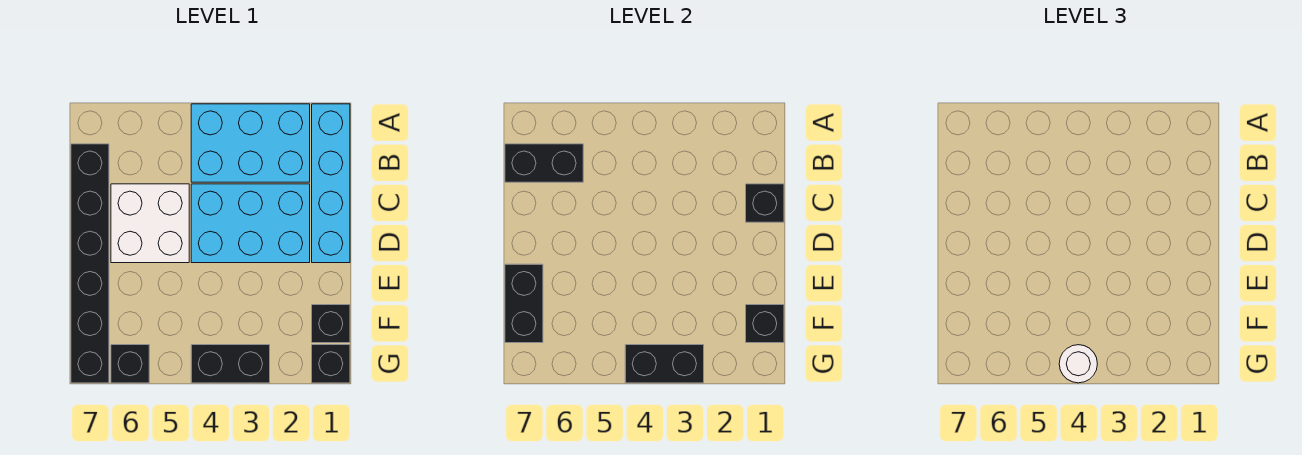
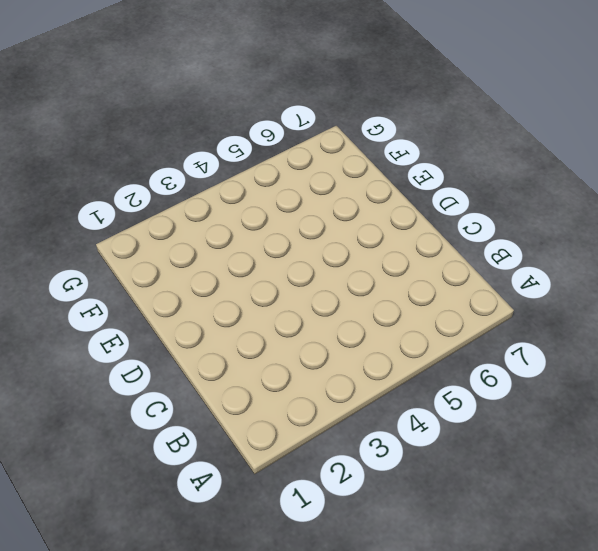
none -> cyan 1x4 brick [312,104,350,263]
none -> cyan 2x3 brick [191,104,310,182]
none -> black 1x6 brick [71,144,109,383]

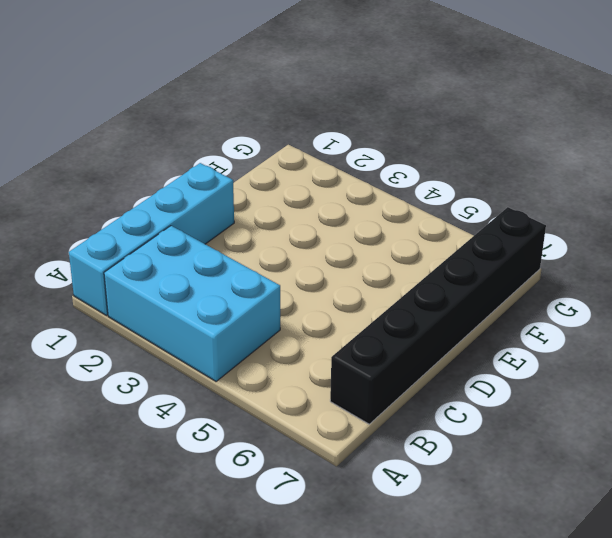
none -> cyan 2x3 brick [191,184,310,263]
none -> white 2x2 brick [111,184,189,263]
none -> black 1x1 brick [312,305,350,343]

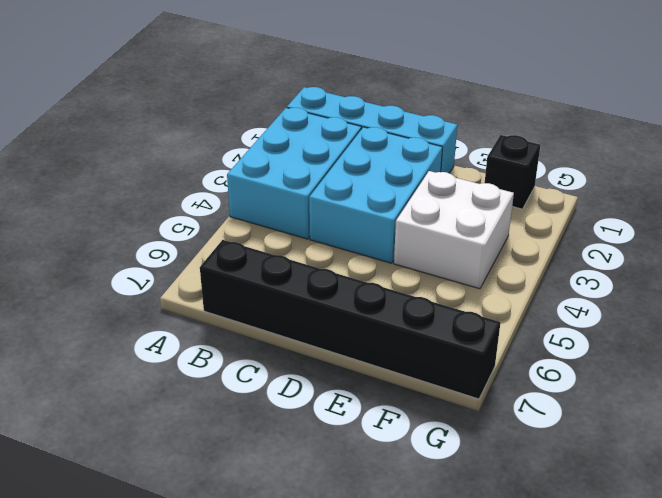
white 2x2 brick [394,171,514,289] -> white 2x2 brick moved to [111,184,189,263]
none -> black 1x1 brick [312,345,350,383]
none -> black 1x2 brick [191,345,270,383]
none -> black 1x1 brick [111,345,149,383]

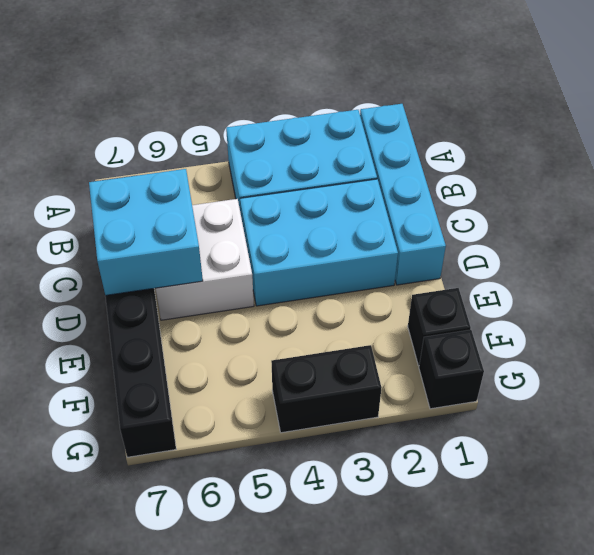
cyan 2x2 brick [89,169,203,295] -> none
none -> black 1x1 brick [111,345,149,383]
none -> black 1x2 brick [505,144,583,182]
none -> black 1x1 brick [746,184,784,222]

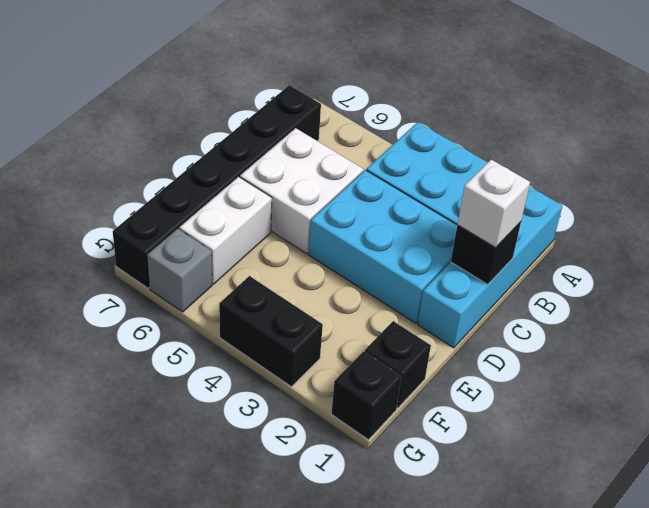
white 1x1 brick [457,160,530,247] -> none
white 1x2 brick [179,177,272,284] -> none
grey 1x1 brick [147,229,212,312] -> black 1x1 brick [111,345,149,383]
none -> black 1x2 brick [505,144,583,182]
none -> black 1x2 brick [505,264,543,343]
none -> black 1x1 brick [746,305,784,343]

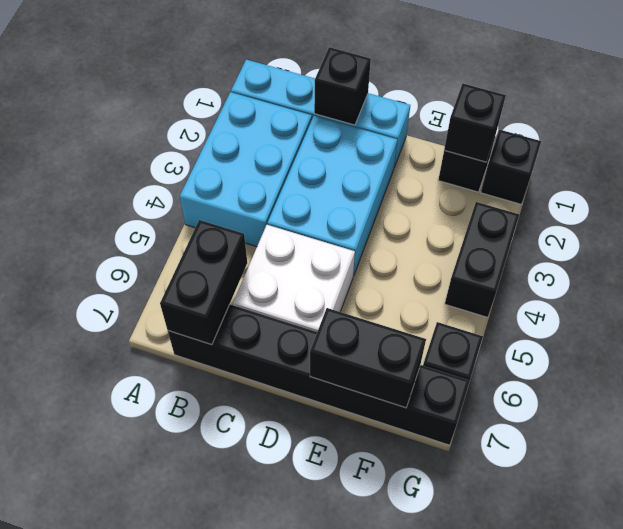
none -> black 1x2 brick [625,345,704,383]
none -> white 1x1 round brick [1059,345,1097,383]

